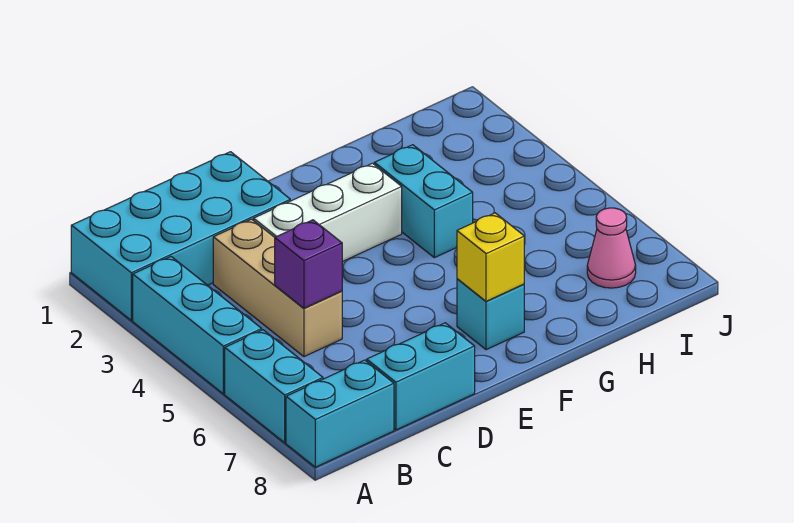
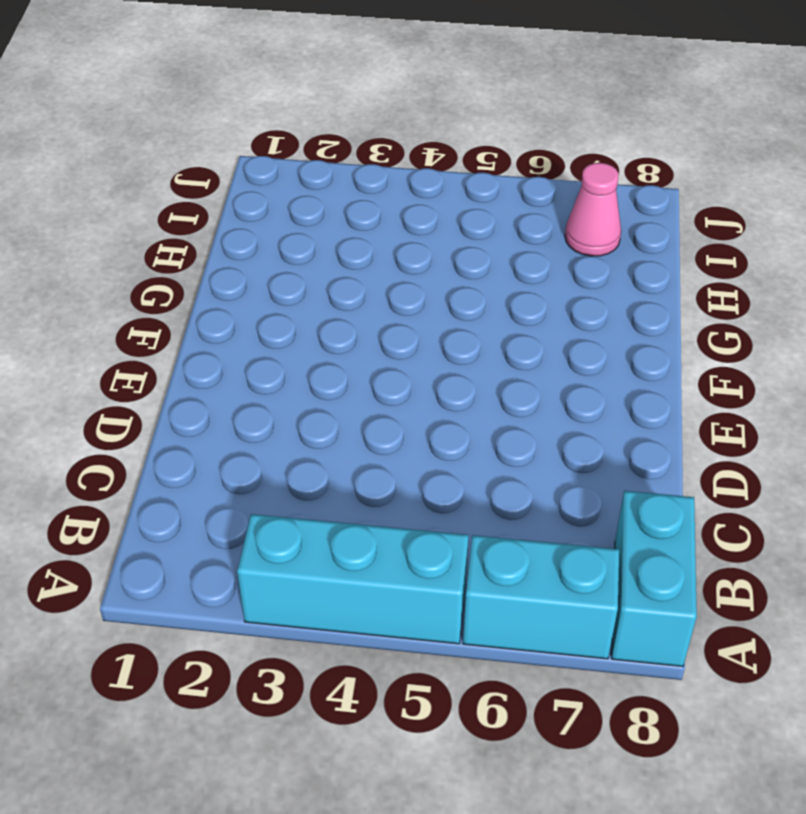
none -> cyan 2x4 brick [71,152,290,320]
none -> tan 1x3 brick [213,219,342,357]
none -> cyan 1x2 brick [367,323,475,430]

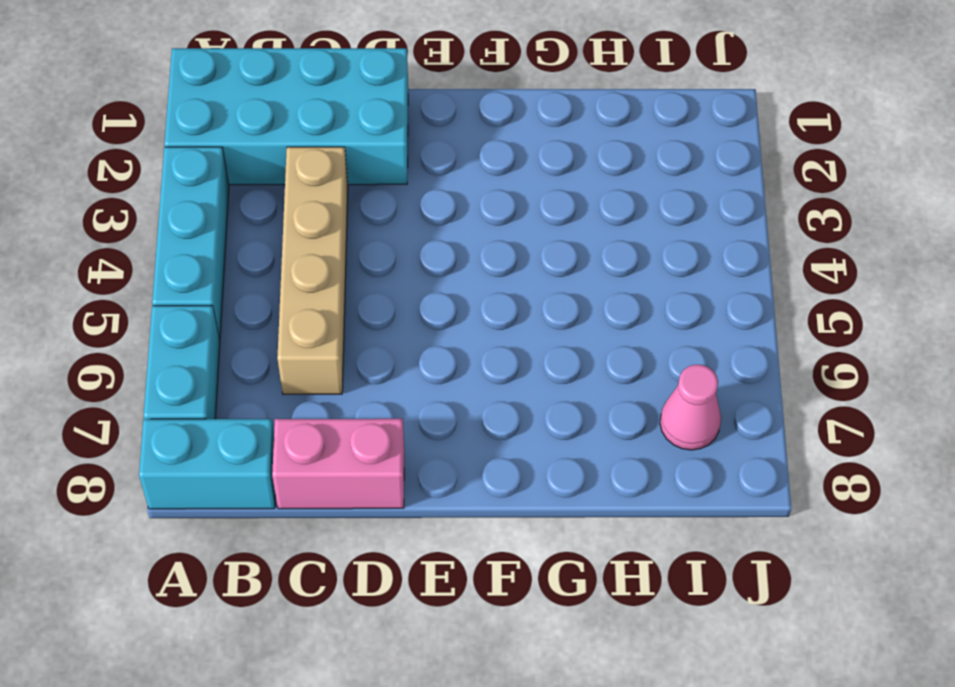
tan 1x4 brick [277,147,348,395] -> tan 1x3 brick [213,219,342,357]
pink 1x2 brick [272,419,404,509] -> cyan 1x2 brick [367,323,475,430]
none -> white 1x3 brick [254,163,402,262]
none -> cyan 1x1 brick [457,279,524,350]
none -> cyan 1x2 brick [374,145,473,258]

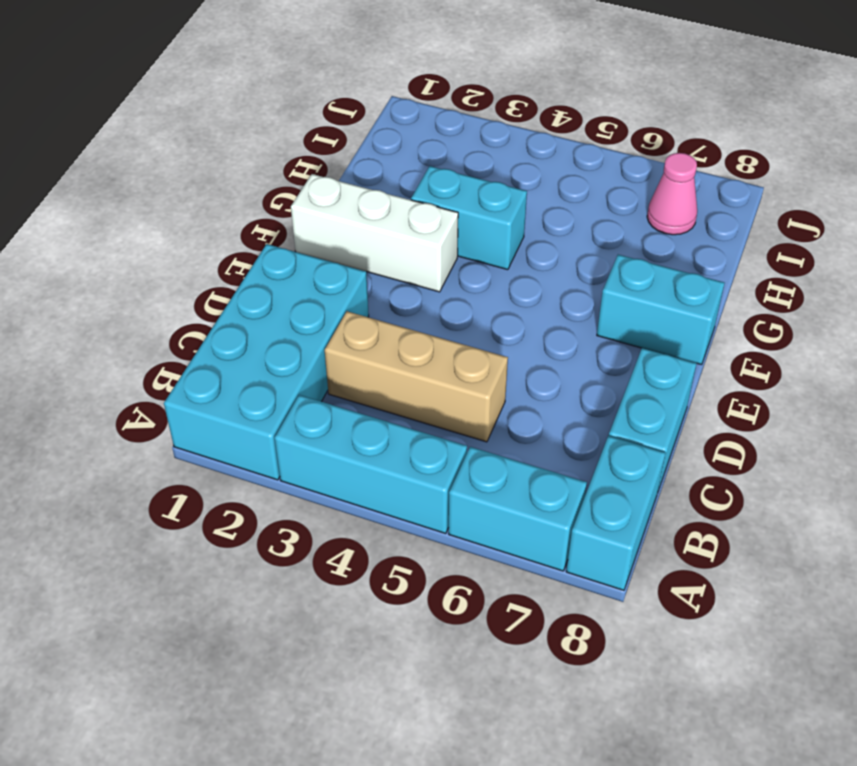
white 1x3 brick [291,174,458,292] -> white 1x3 brick turned to [254,163,402,262]
cyan 1x2 brick [597,255,724,365] -> cyan 1x1 brick [457,279,524,350]
none -> purple 1x1 brick [275,220,342,308]
none -> yellow 1x1 brick [457,213,524,301]

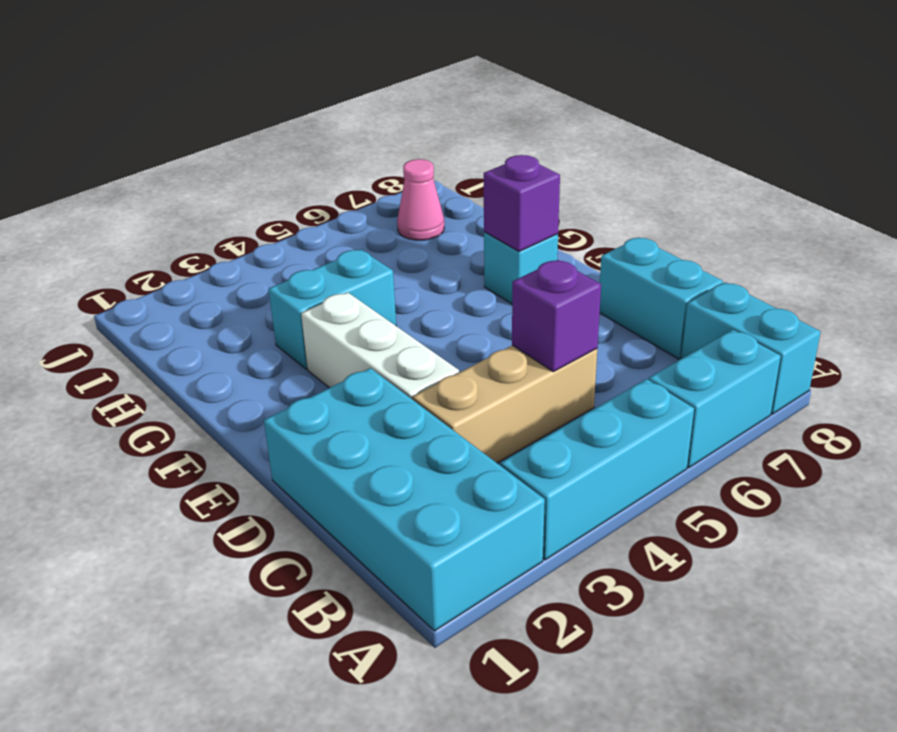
purple 1x1 brick [484,155,560,251] -> yellow 1x1 brick [457,213,524,301]

